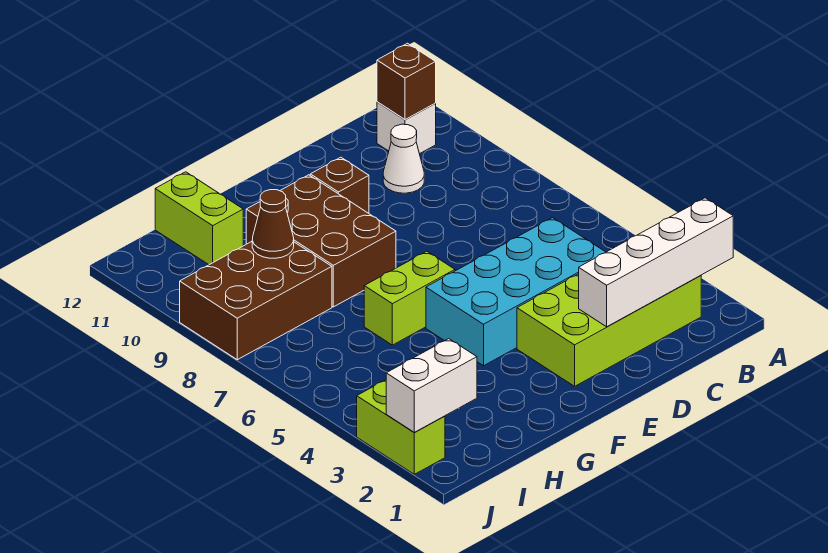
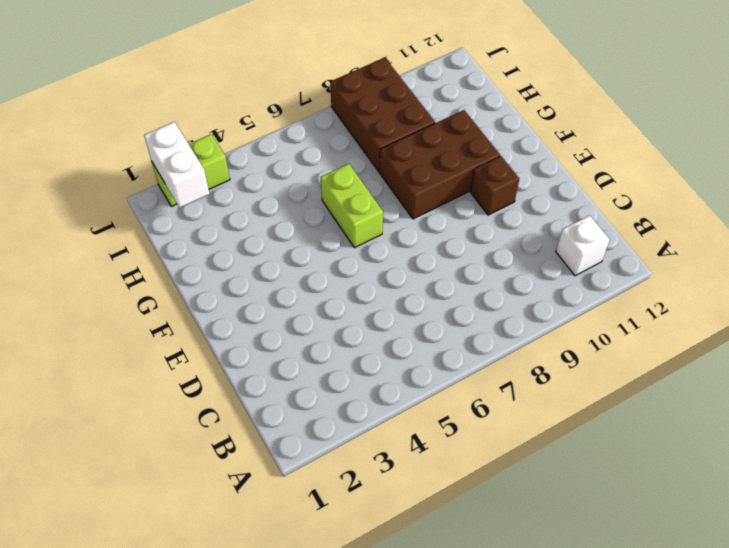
none -> lime 2x4 brick [517,274,701,386]
none -> cyan 2x4 brick [426,218,605,366]
none -> white 1x1 cone [383,124,424,193]

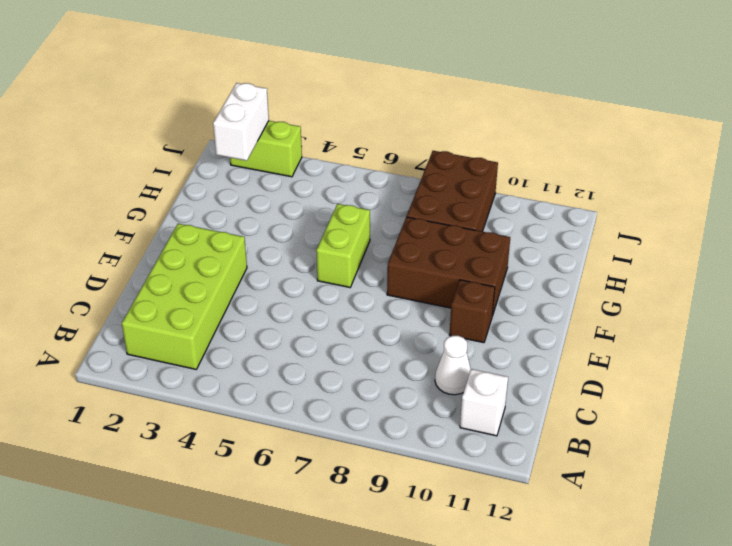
none -> cyan 2x4 brick [426,218,605,366]
none -> lime 1x2 brick [155,172,243,265]
none -> white 1x4 brick [579,198,733,327]

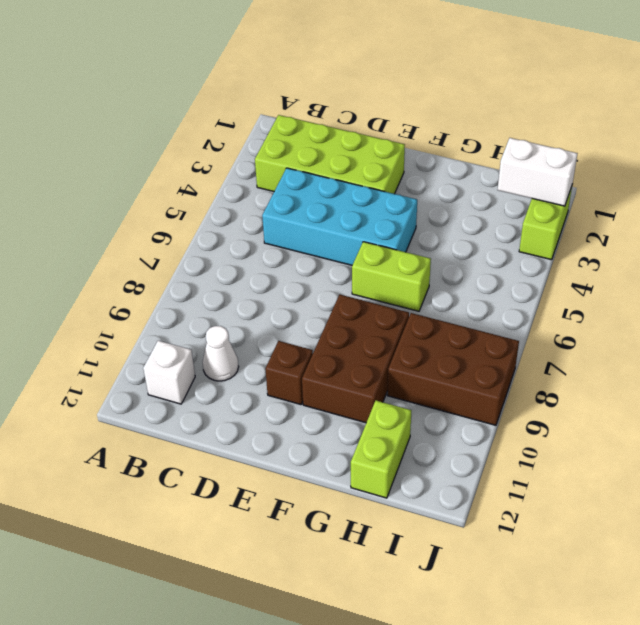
none -> white 1x4 brick [579,198,733,327]
none -> brown 1x1 brick [377,43,436,120]
none -> brown 1x1 cone [252,190,294,258]

